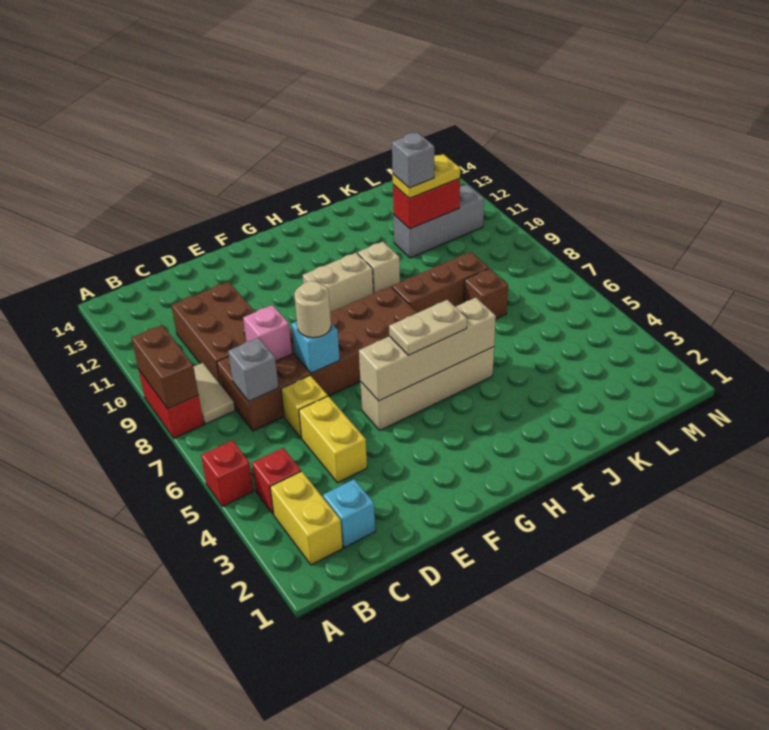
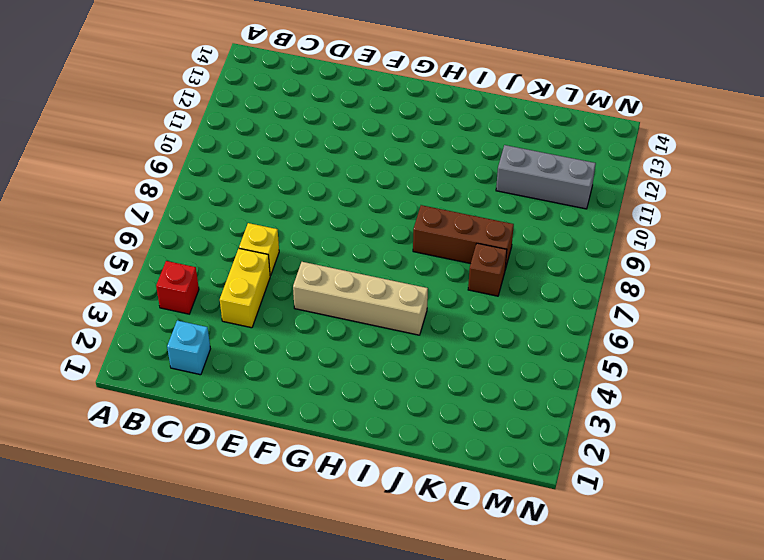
none -> red 1x1 brick [201,440,254,506]
none -> red 1x2 brick [138,369,204,438]
none -> yellow 1x2 brick [270,471,343,565]

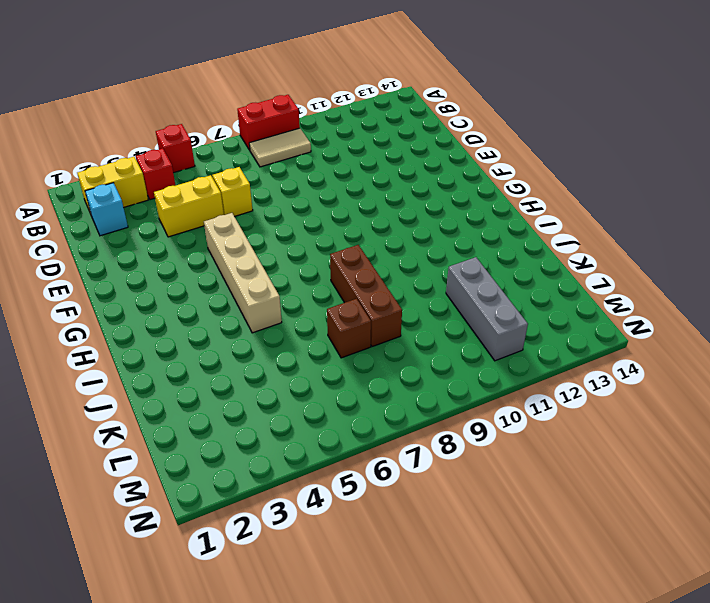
none -> brown 2x6 brick [217,286,417,431]
none -> brown 2x3 brick [172,282,255,383]
none -> tan 1x2 brick [303,253,373,312]

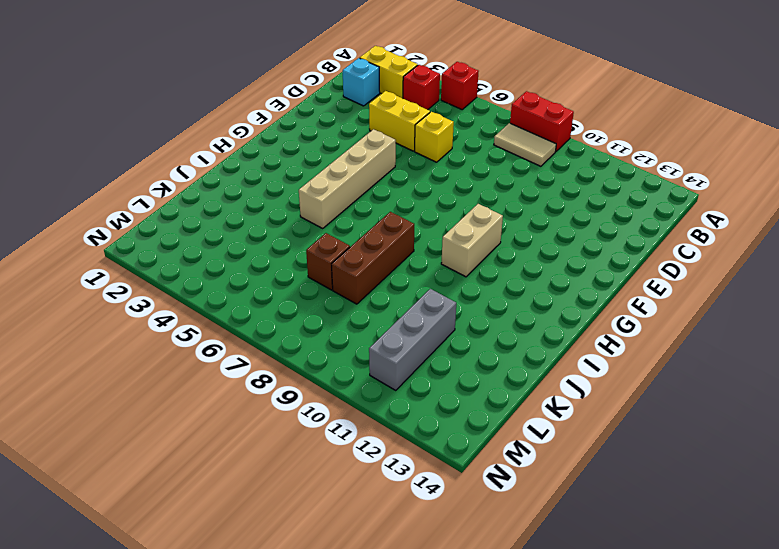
none -> brown 2x6 brick [217,286,417,431]
none -> brown 2x3 brick [172,282,255,383]
none -> tan 1x1 brick [358,242,400,294]

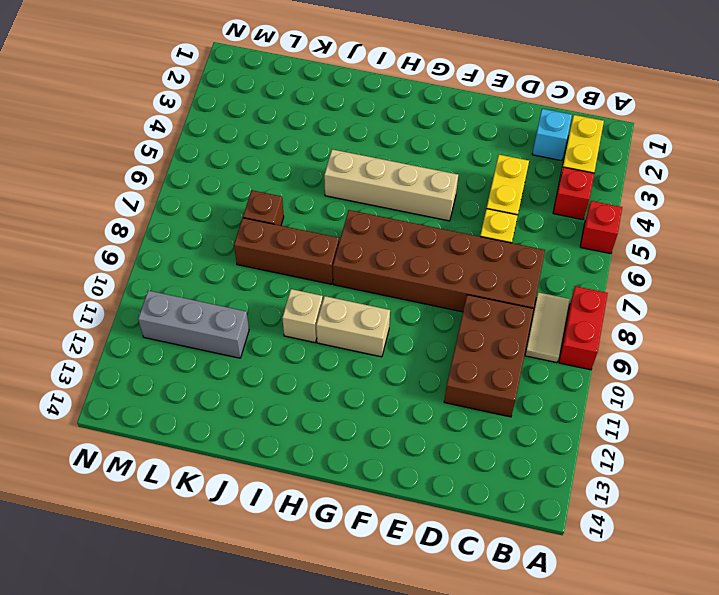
none -> brown 1x2 brick [132,325,198,409]
none -> grey 1x1 brick [228,338,279,401]
none -> pink 1x1 brick [243,305,292,361]

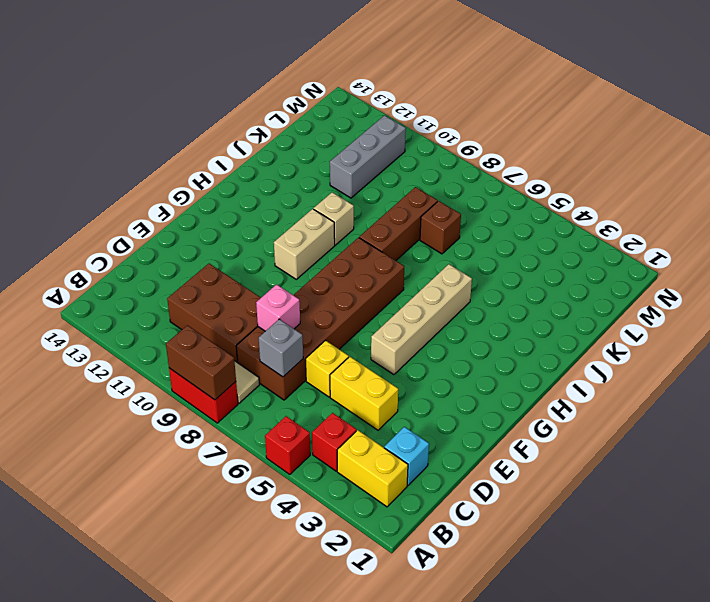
none -> cyan 1x1 brick [291,321,340,373]
none -> tan 1x4 brick [359,298,496,401]
none -> red 1x2 brick [393,178,460,229]

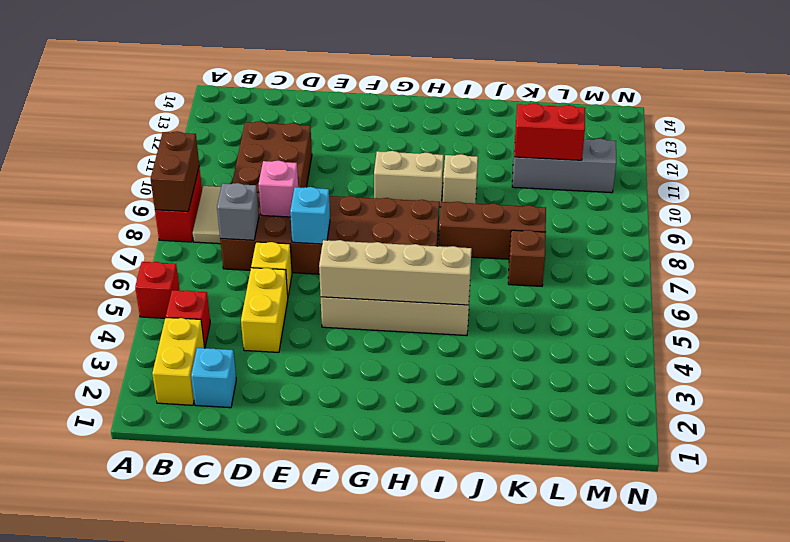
none -> tan 1x1 round brick [294,281,331,338]
none -> tan 1x2 plate [389,300,467,355]
none -> yellow 1x2 plate [393,154,460,198]

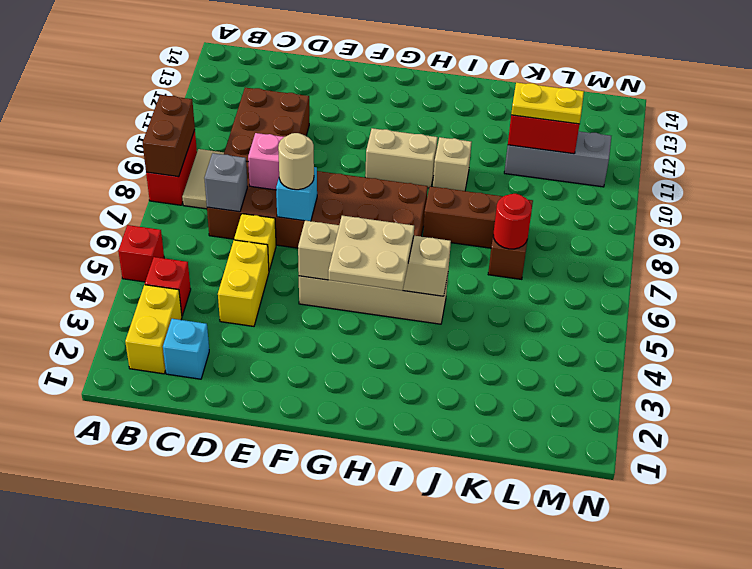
tan 2x2 plate [328,216,414,291] -> tan 1x2 plate [389,300,467,355]
red 1x1 round brick [493,194,532,249] -> none
none -> grey 1x1 brick [392,132,434,188]

